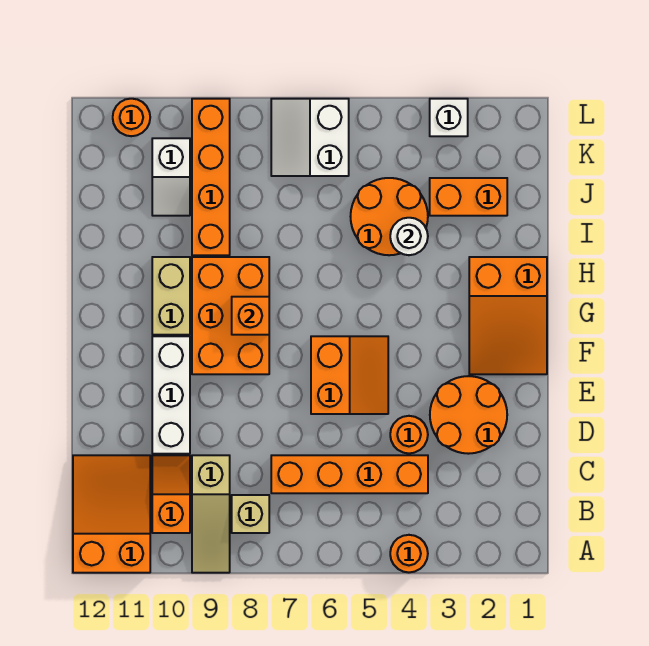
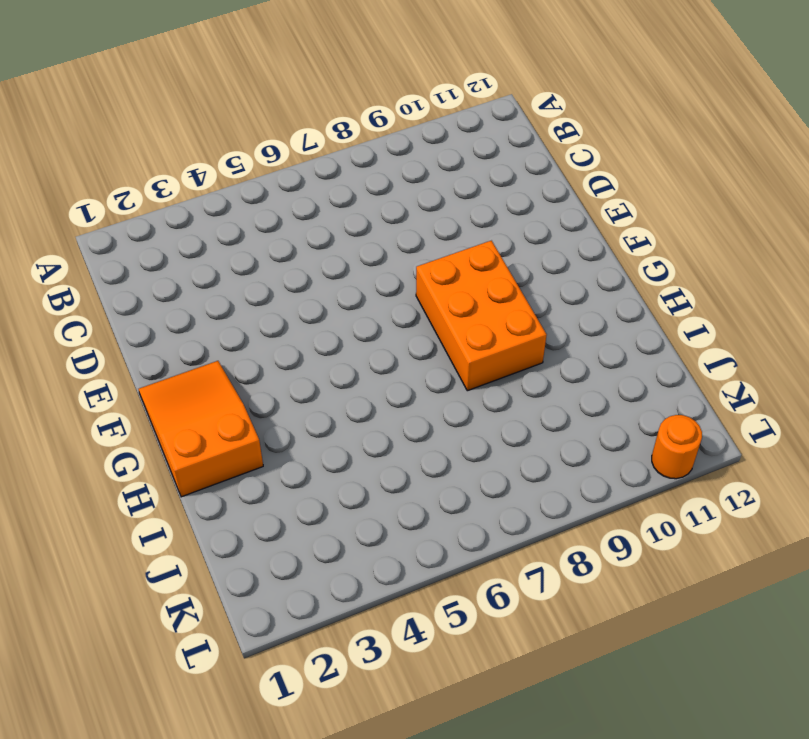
none -> orange 1x1 round brick [390,535,428,572]
none -> tan 1x3 slope [192,455,230,573]
none -> orange 2x3 slope [73,455,150,573]

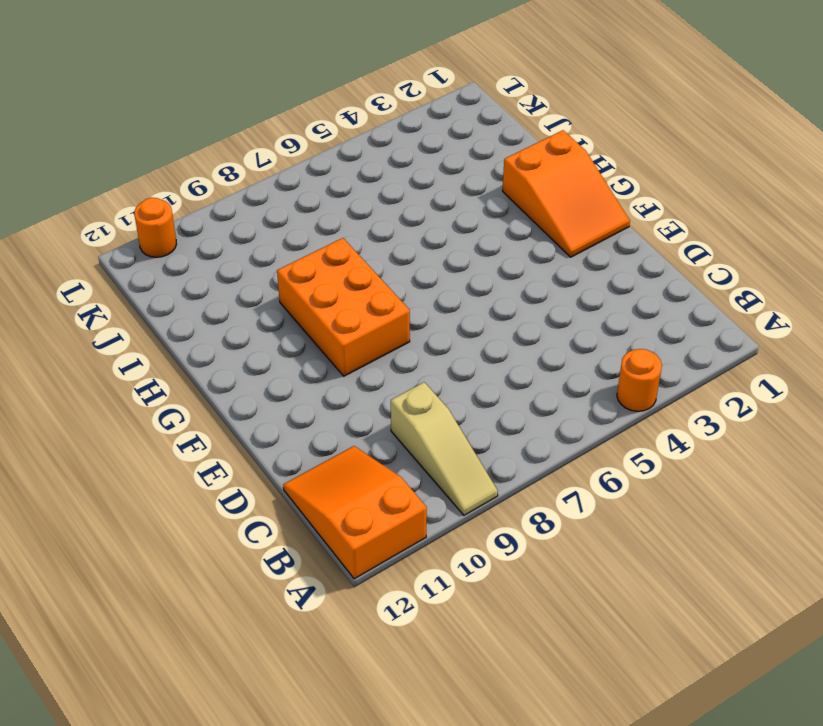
none -> tan 1x1 brick [232,495,269,533]
none -> orange 1x2 slope [152,455,190,533]
none -> orange 1x4 brick [271,455,428,493]

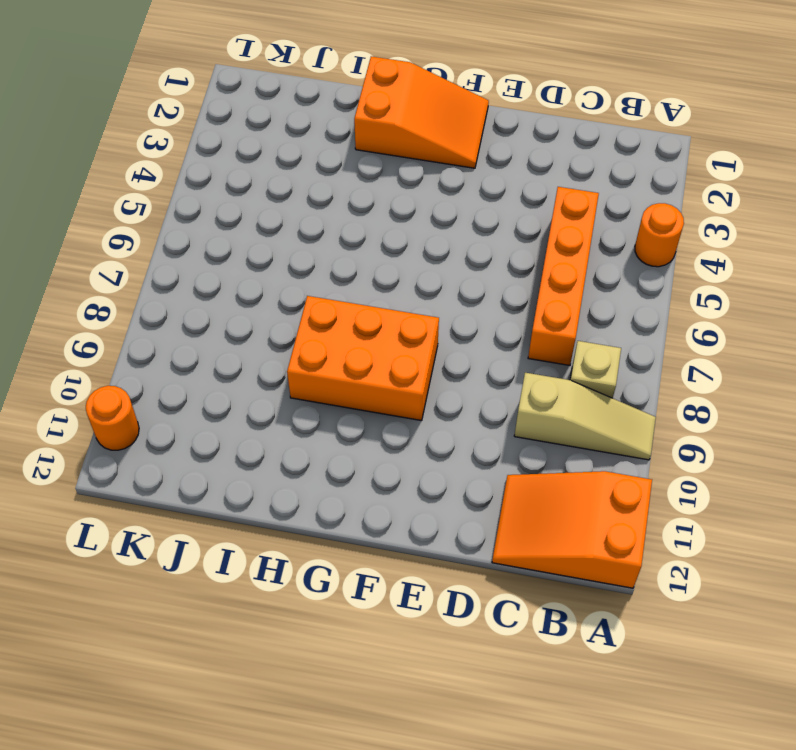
none -> orange 1x2 slope [152,455,190,533]
none -> orange 2x2 round brick [430,376,507,454]
none -> orange 1x1 round brick [390,416,428,453]

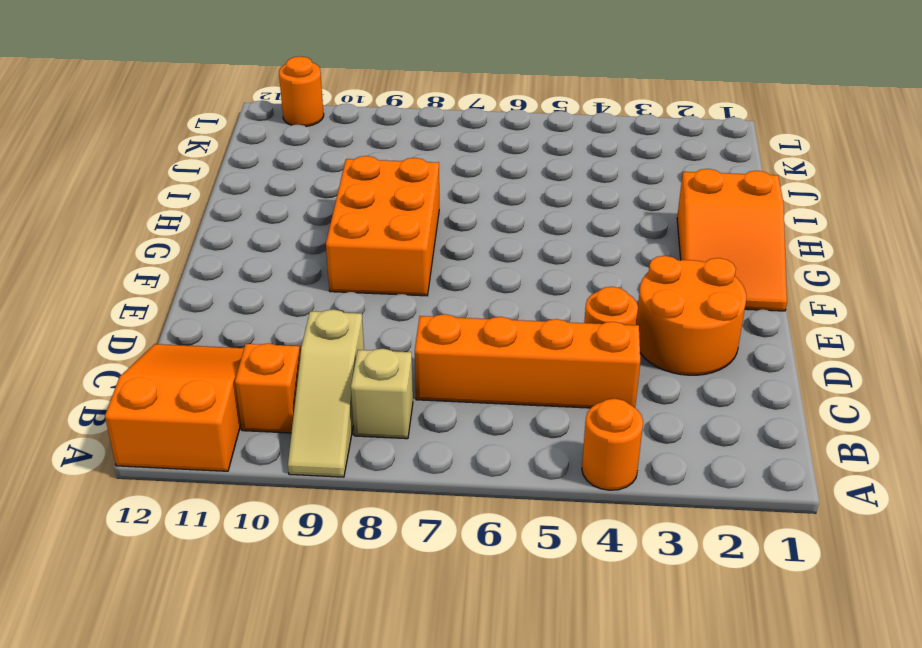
none -> white 1x3 brick [152,336,190,454]
none -> orange 2x2 slope [311,336,388,414]
none -> tan 1x2 brick [152,257,190,335]

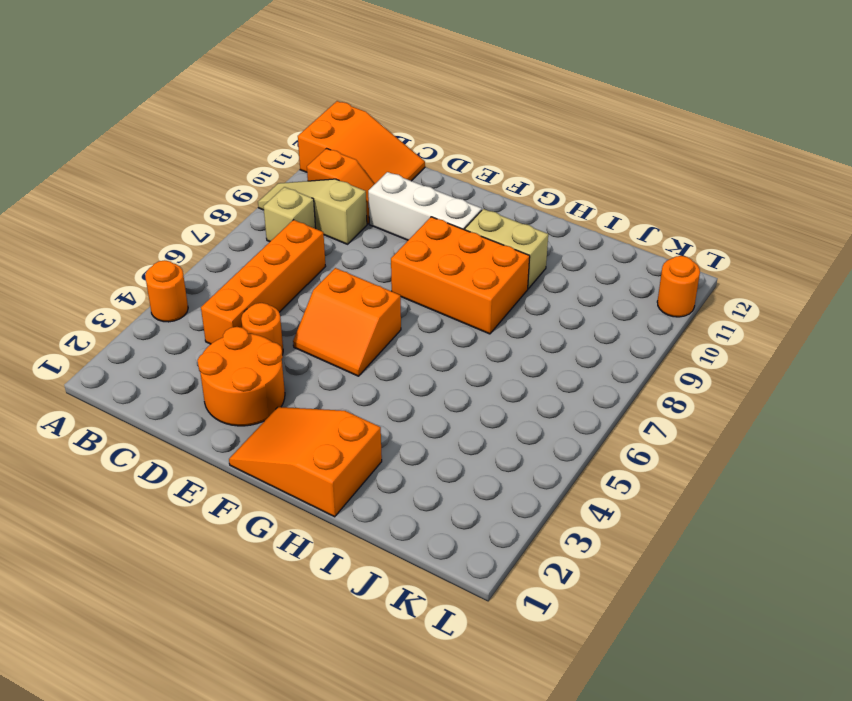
none -> orange 2x2 round brick [351,178,428,255]
none -> orange 1x4 brick [192,99,230,255]
none -> orange 1x2 brick [430,178,507,216]

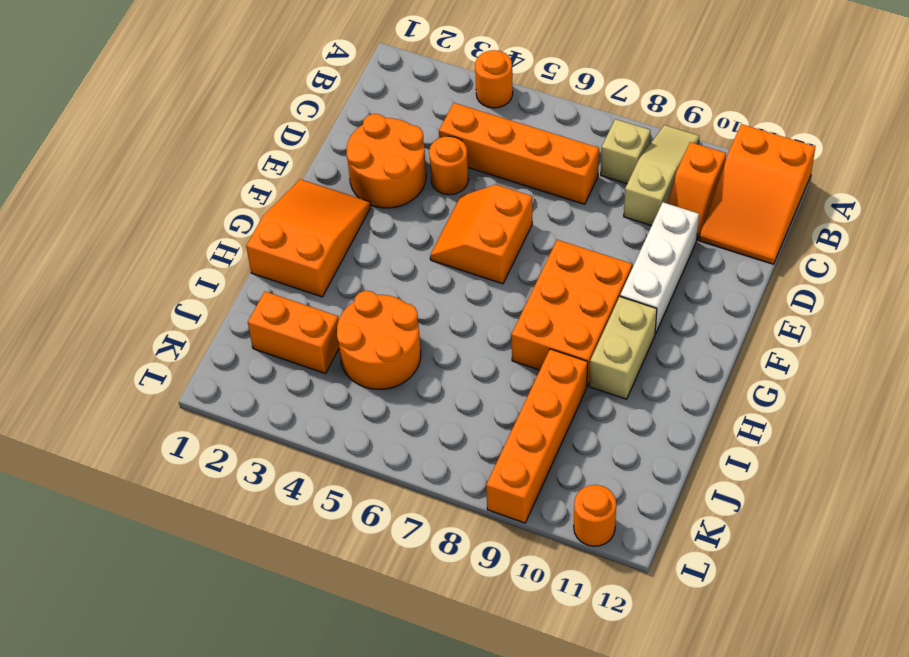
none -> white 1x2 slope [152,138,190,216]
none -> white 2x2 slope [271,99,349,176]
none -> white 1x1 brick [430,99,468,136]

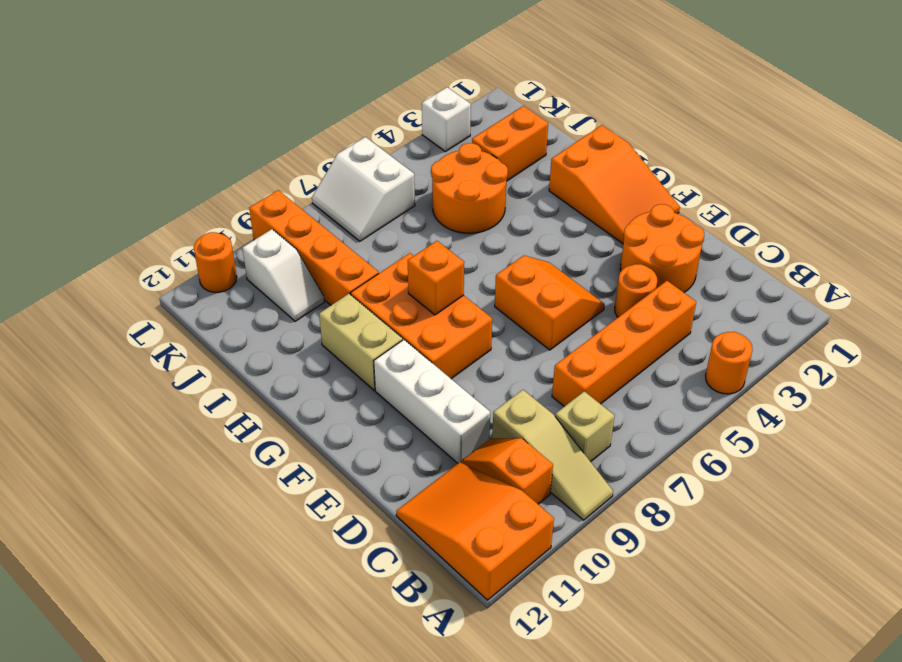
none -> white 1x1 round brick [390,218,428,255]

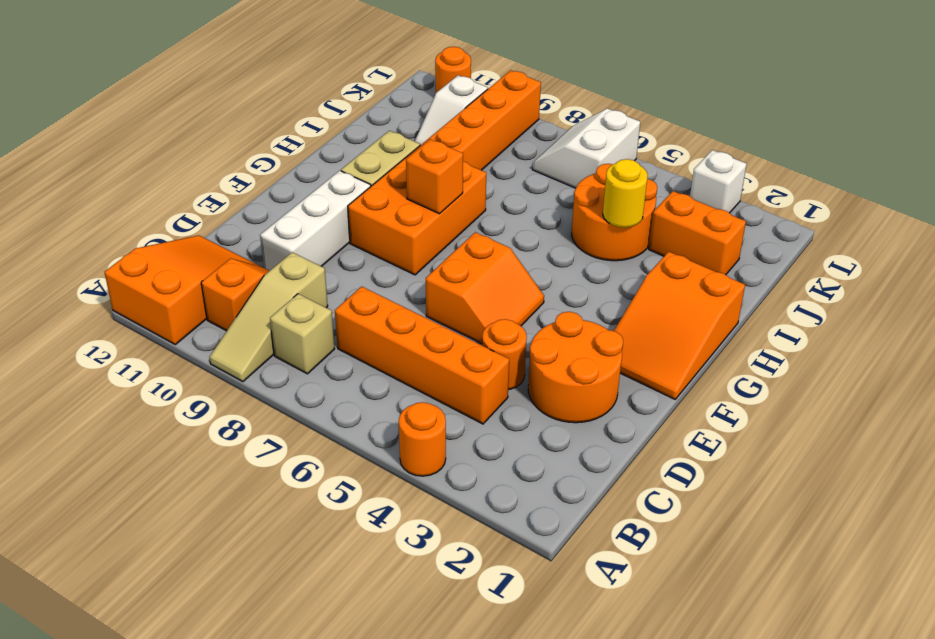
yellow 1x1 round brick [603,159,648,228] -> white 1x1 round brick [390,218,428,255]

